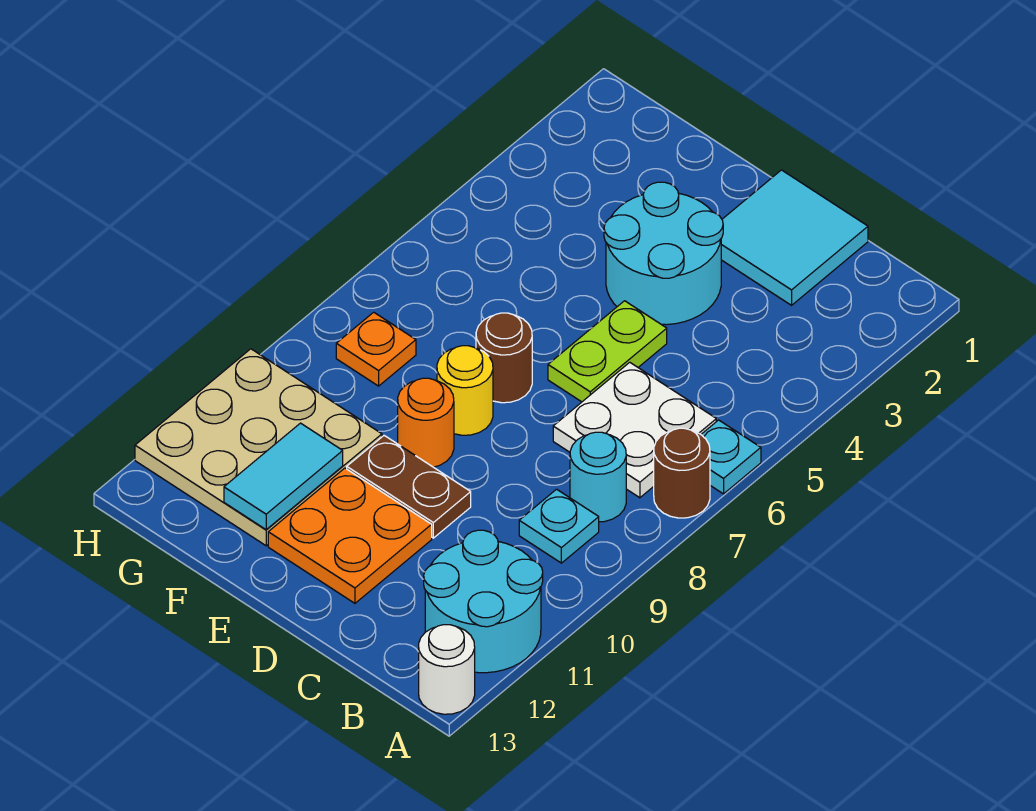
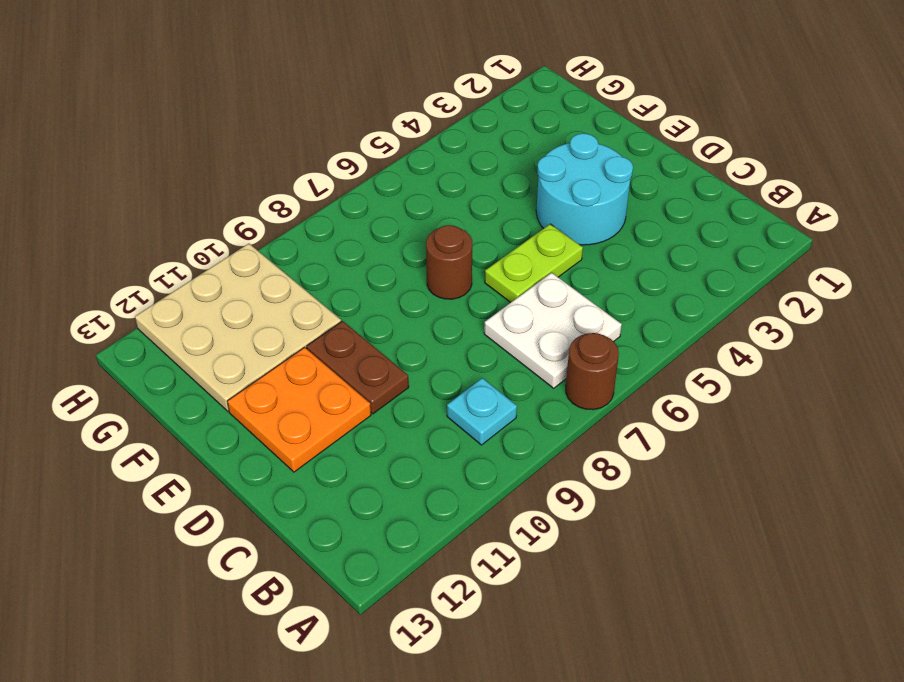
none -> cyan 1x1 plate [701,420,761,494]
none -> cyan 2x2 round brick [424,530,543,673]
none -> white 1x1 round brick [419,625,475,714]

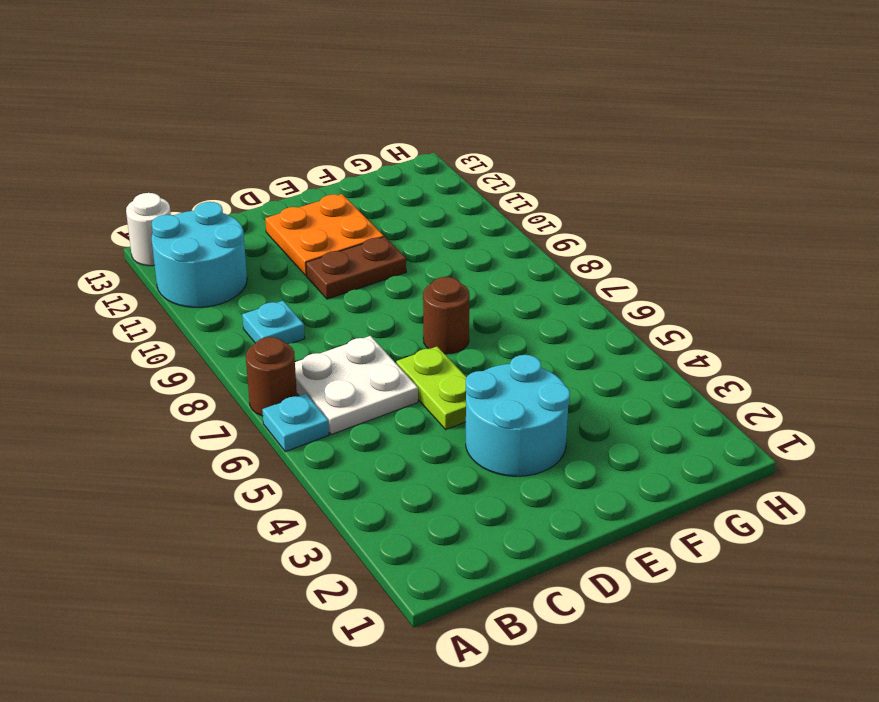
none -> cyan 1x1 round brick [570,432,626,522]
none -> cyan 2x2 tile [721,170,868,305]
none -> yellow 1x1 round brick [437,346,493,435]

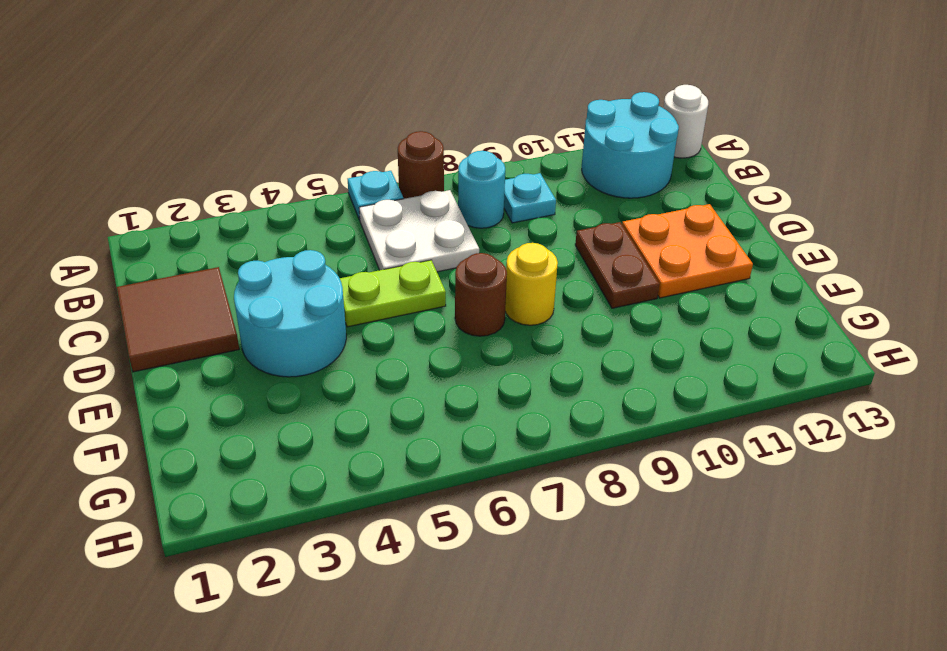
brown 2x2 tile [117,267,239,372] -> cyan 2x2 tile [721,170,868,305]
none -> orange 1x1 round brick [398,378,454,467]
none -> tan 3x3 plate [135,349,382,546]
none -> orange 1x1 plate [336,312,416,386]

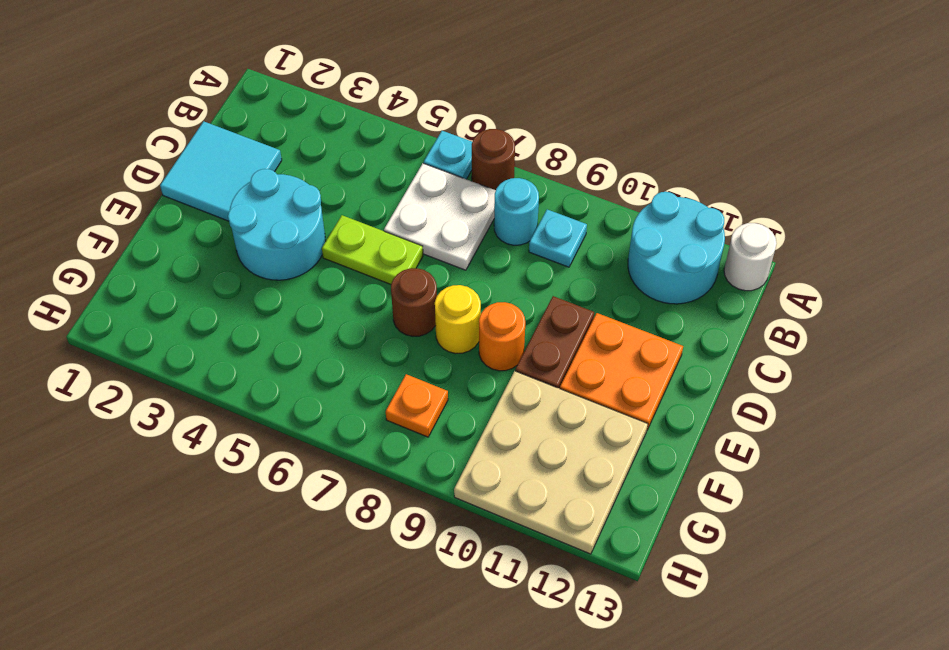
none -> cyan 1x2 tile [224,423,343,530]

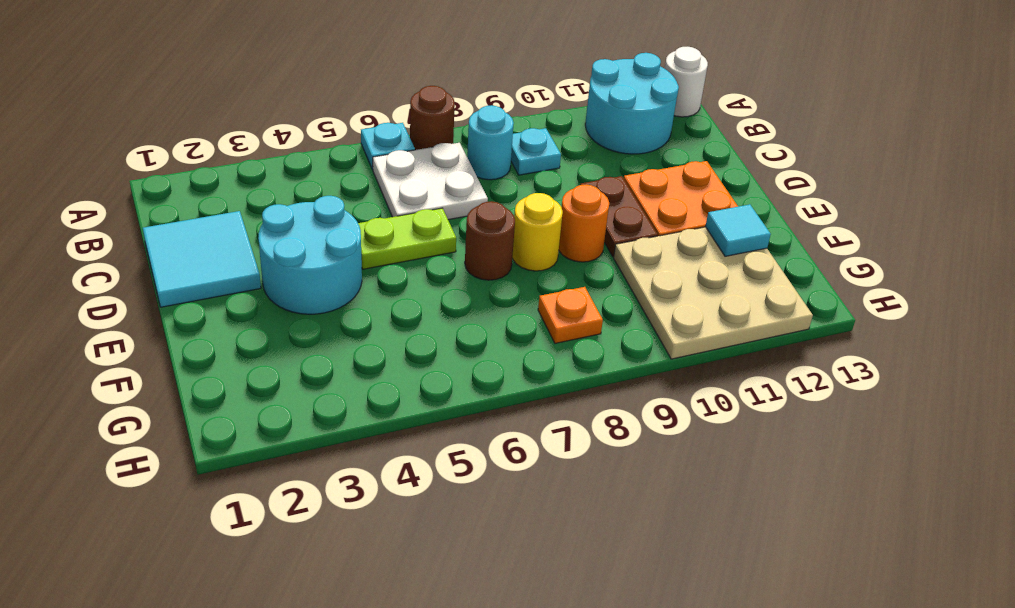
cyan 1x1 tile [705,204,771,256] -> cyan 1x2 tile [224,423,343,530]

